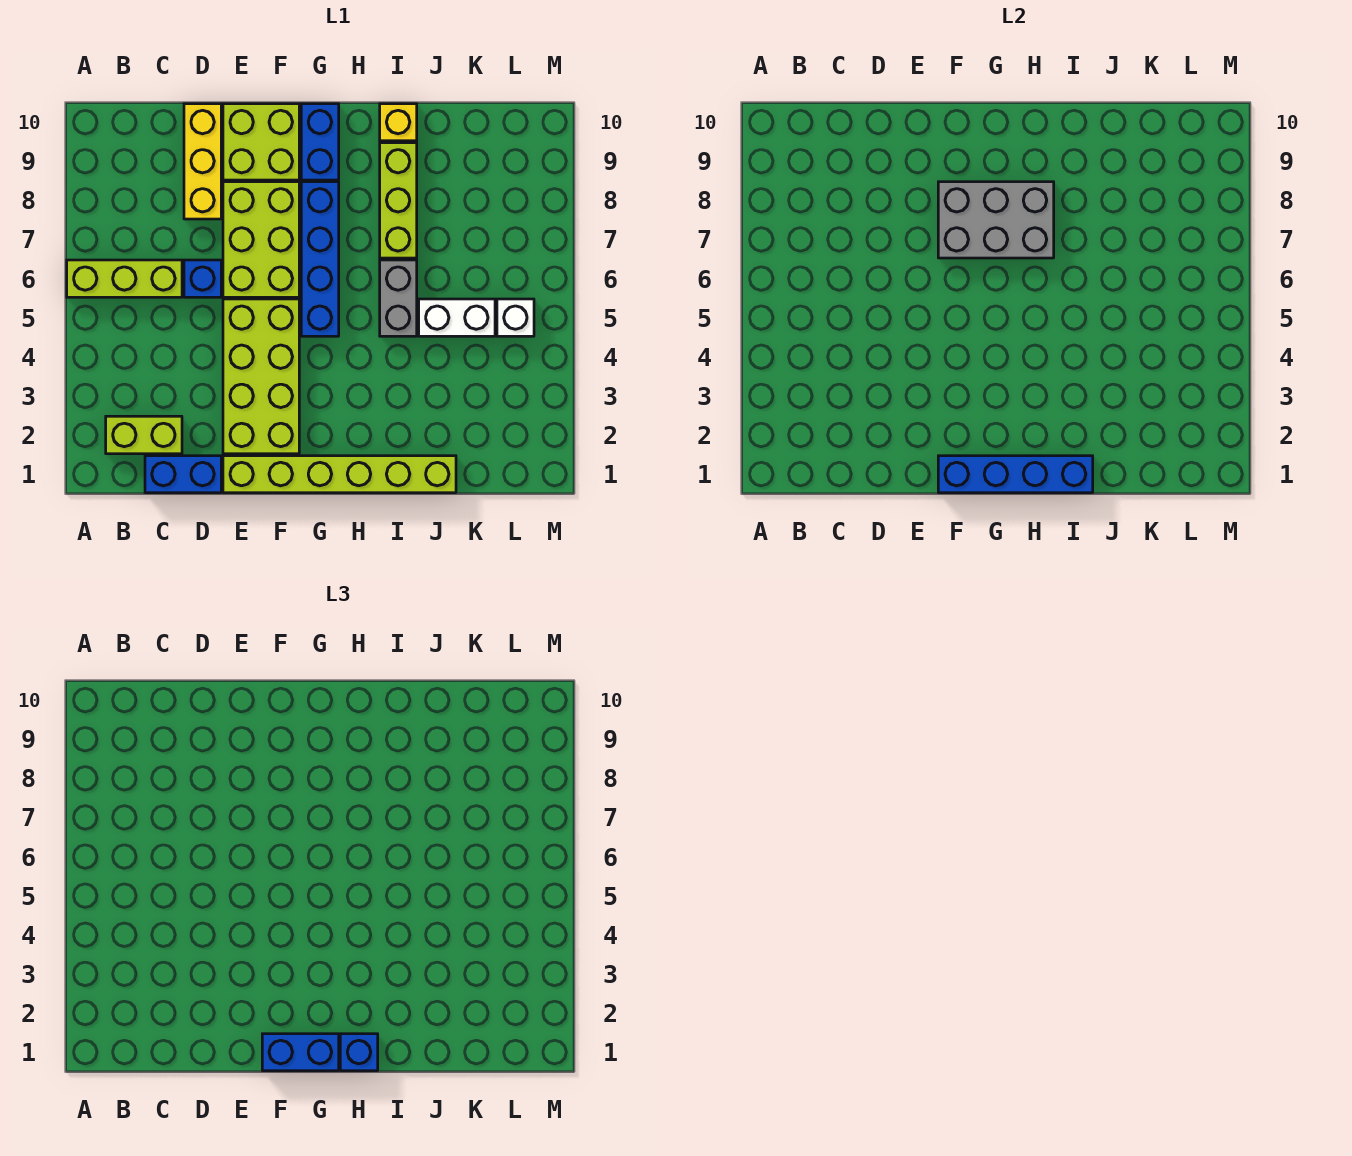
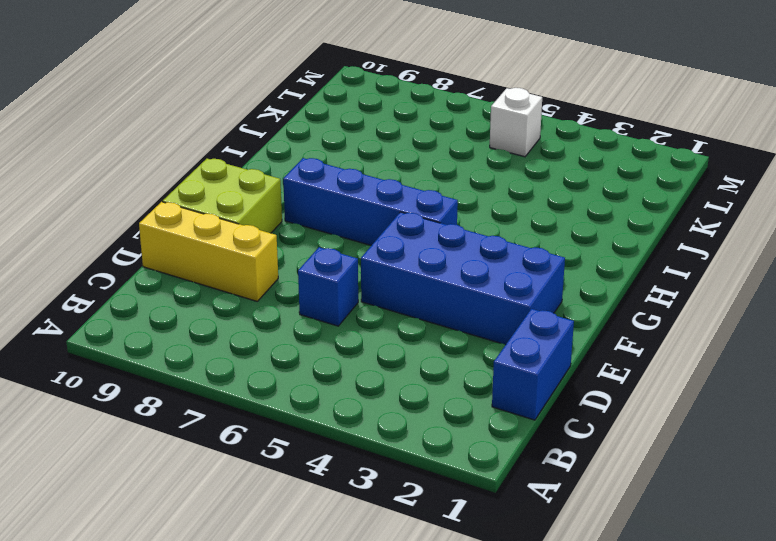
blue 2x4 brick [361,212,565,345] -> lime 2x4 brick [223,299,299,454]
none -> lime 1x3 brick [67,260,182,297]
none -> lime 1x2 brick [106,416,182,454]
none -> lime 1x6 brick [223,456,456,493]

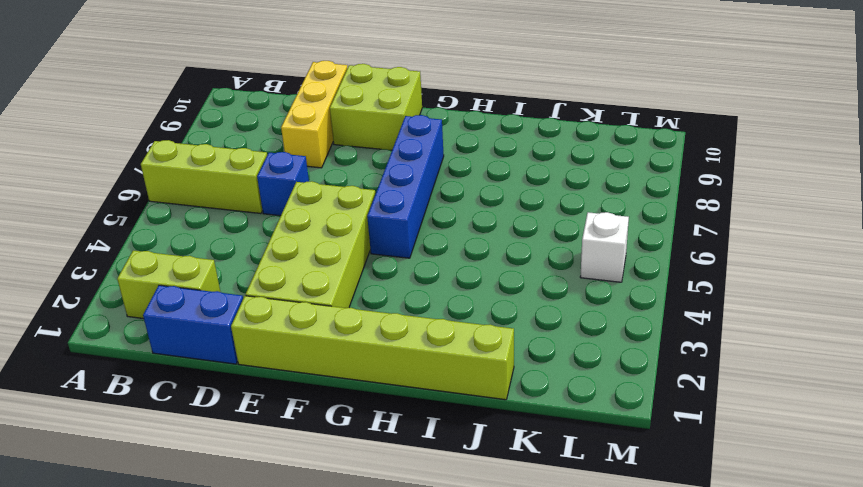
none -> lime 2x3 brick [223,182,299,297]
none -> blue 1x2 brick [301,104,339,180]
none -> grey 1x2 brick [380,260,417,336]

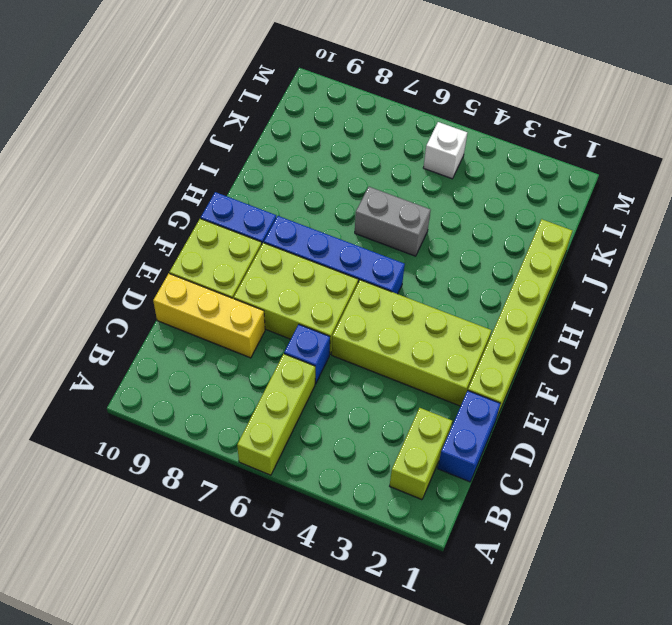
none -> lime 1x3 brick [380,143,417,258]
none -> yellow 1x1 brick [380,104,417,141]
none -> white 1x2 brick [419,299,495,336]

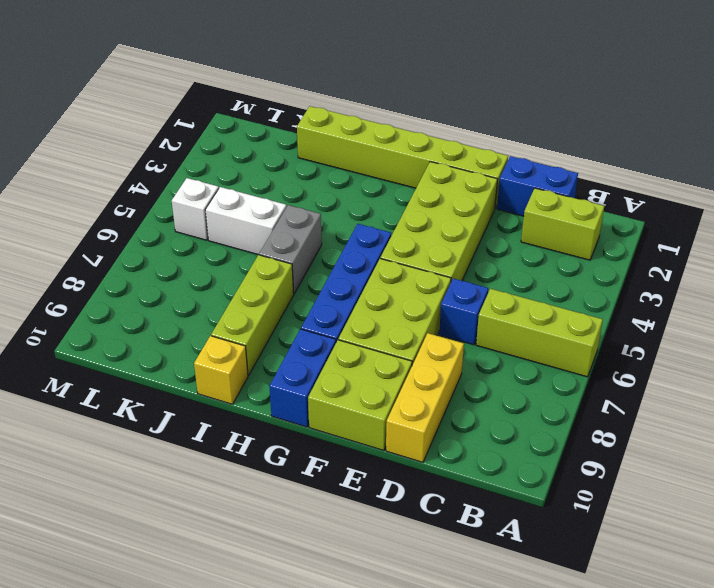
none -> blue 1x4 brick [938,456,1093,493]
none -> grey 2x3 brick [938,182,1054,258]
none -> blue 1x2 brick [262,1034,339,1071]

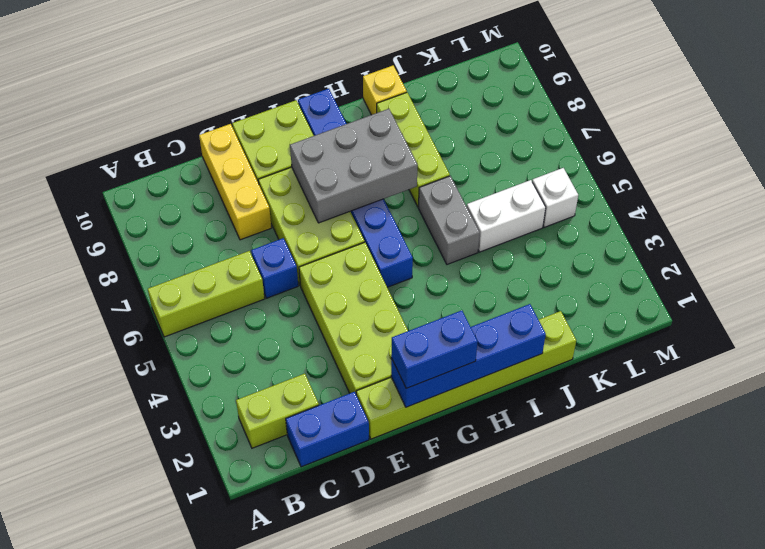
none -> blue 1x1 brick [340,1034,378,1071]

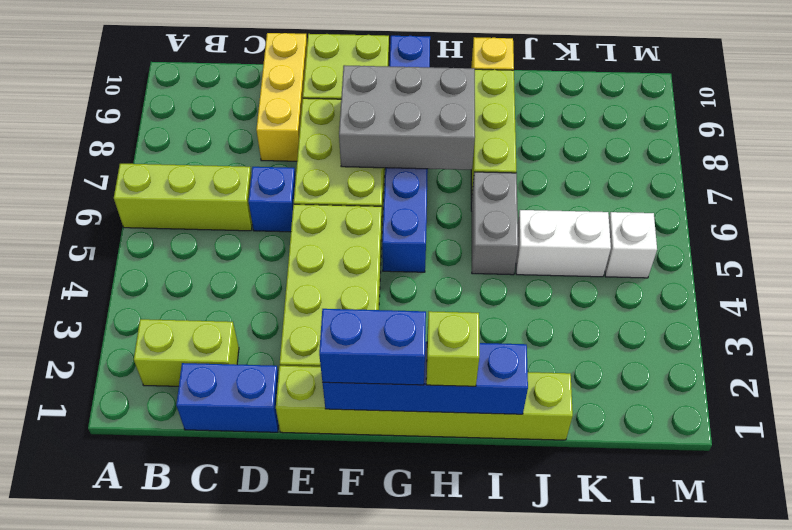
lime 1x1 brick [426,311,479,386] -> blue 1x1 brick [340,1034,378,1071]

